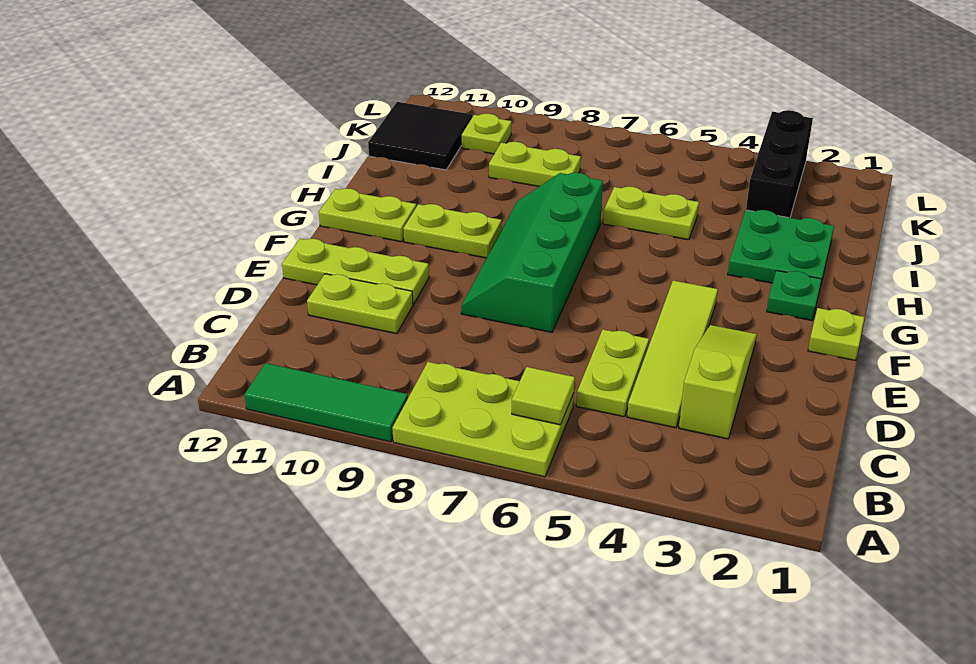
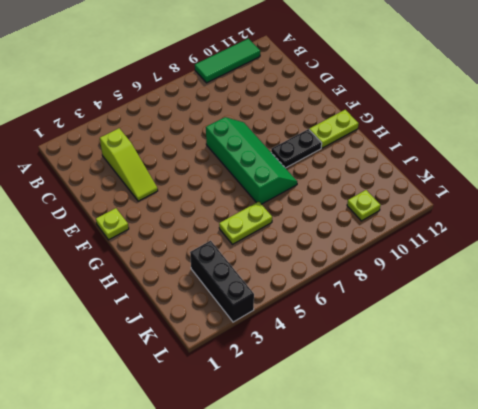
black 1x2 plate [271,129,322,168] -> lime 1x2 plate [403,204,502,258]
none -> lime 2x3 plate [392,362,574,477]
none -> lime 1x4 tile [627,281,718,428]
none -> lime 1x2 plate [576,329,649,417]

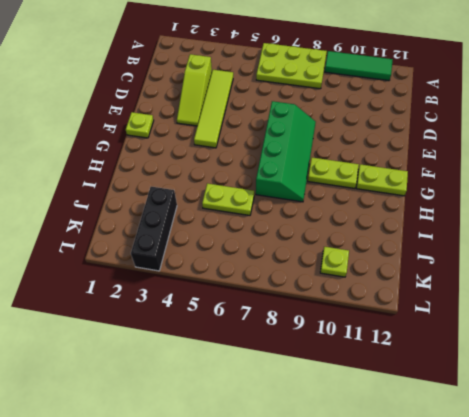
none -> lime 1x2 plate [576,329,649,417]
none -> lime 1x2 plate [307,274,413,334]
none -> lime 1x3 plate [282,239,429,304]

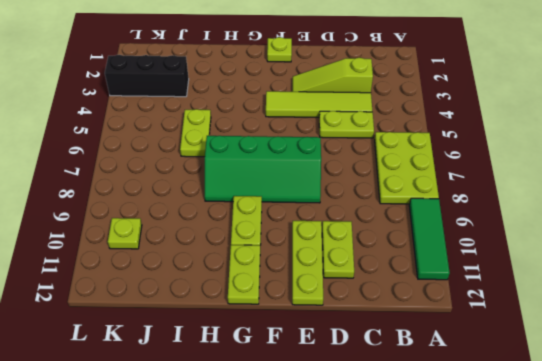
none -> green 1x1 plate [767,270,822,320]
none -> green 2x2 plate [728,210,834,287]
none -> lime 1x2 plate [489,142,581,187]

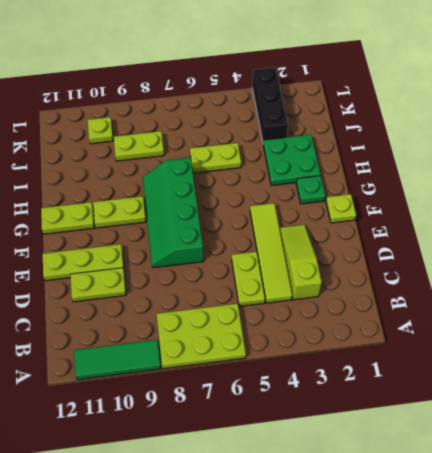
none -> black 2x2 tile [368,102,472,170]
none -> lime 1x1 tile [512,367,575,425]

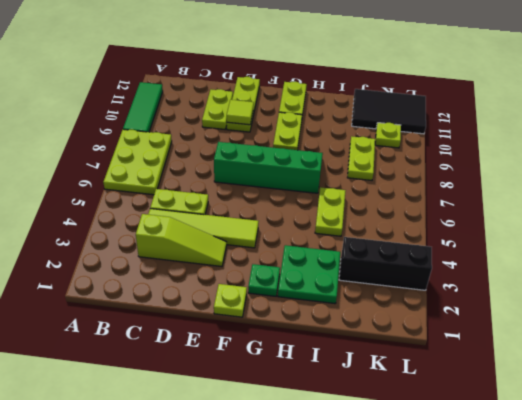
lime 1x1 tile [227,100,254,125] -> lime 1x1 tile moved to [512,367,575,425]
black 2x3 tile [352,89,426,134] -> black 2x2 tile [368,102,472,170]

